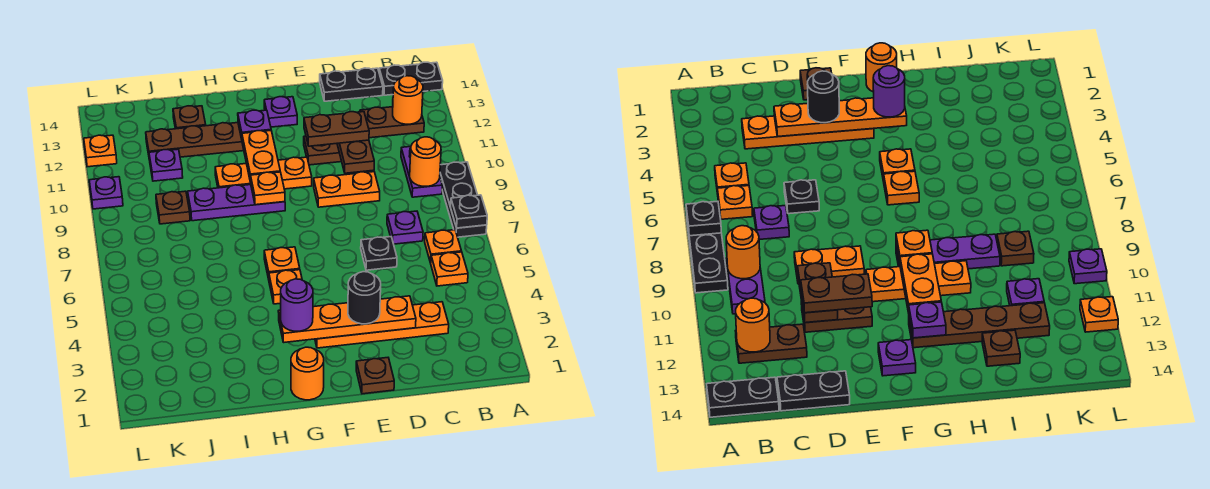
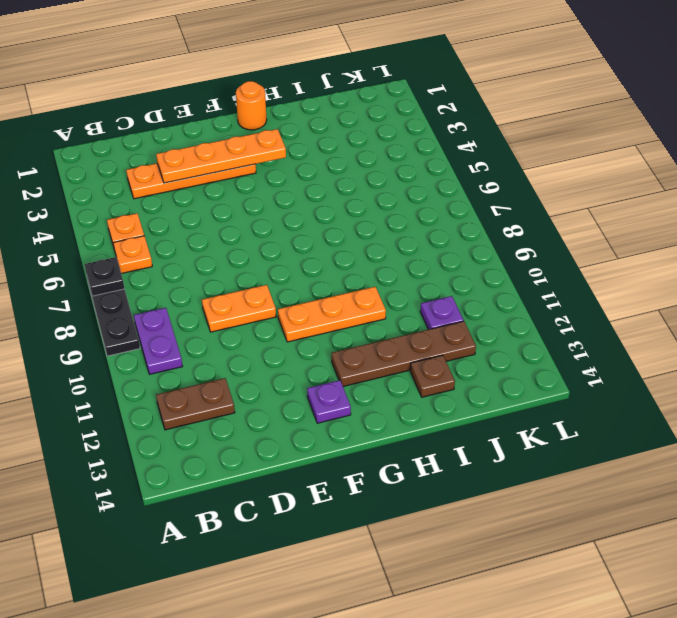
none -> black 1x2 plate [379,62,443,95]
none -> purple 1x1 plate [387,211,423,244]
none -> black 1x2 plate [320,68,383,101]
none -> black 1x1 plate [361,237,397,270]

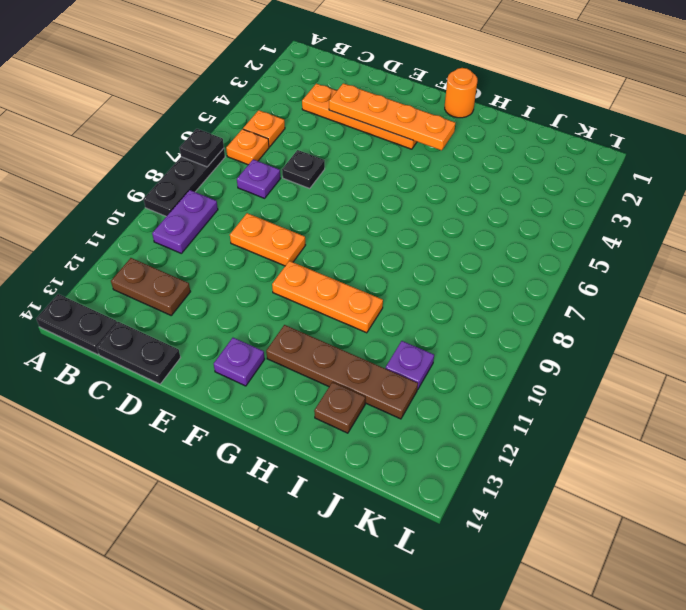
none -> brown 1x2 plate [304,136,342,165]
none -> brown 1x1 plate [356,358,394,394]
none -> orange 1x1 plate [269,270,302,304]
none -> orange 1x1 plate [264,247,300,279]

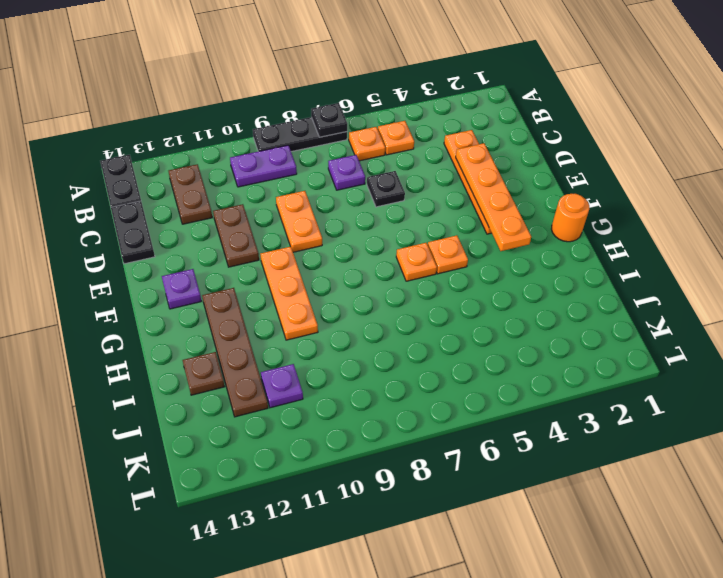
none -> brown 1x1 plate [356,358,394,394]
none -> purple 1x3 plate [188,185,285,221]
none -> brown 1x1 plate [156,191,190,224]
none -> purple 1x1 plate [89,177,123,209]

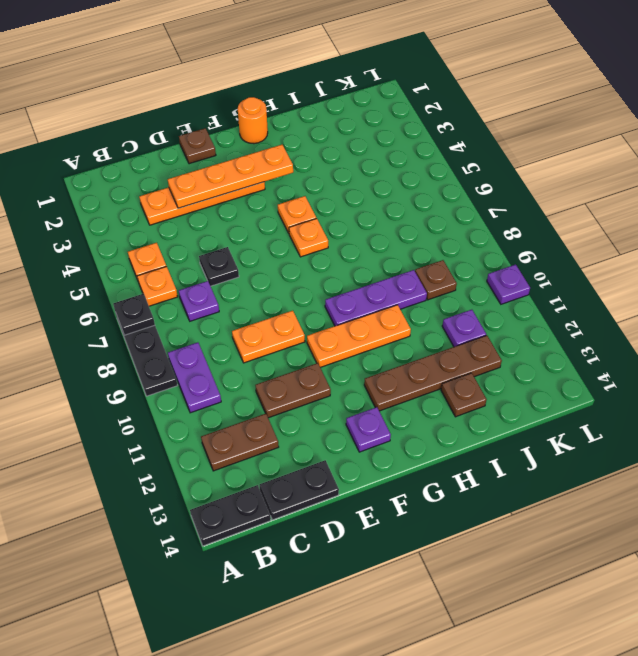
none -> orange 1x1 plate [84,135,117,167]
none -> orange 1x1 round brick [410,137,441,186]
none -> orange 1x1 round brick [393,76,423,124]
none -> brown 1x2 plate [337,140,374,173]

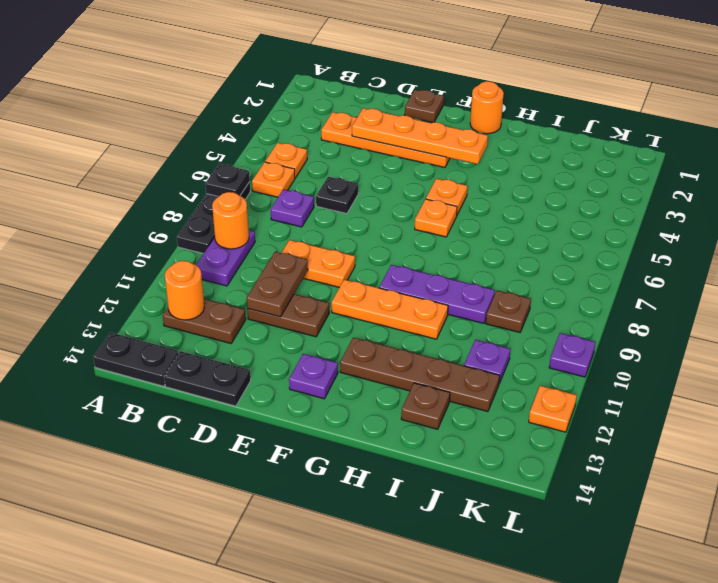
none -> orange 1x1 plate [251,172,285,205]
none -> orange 1x2 plate [242,131,280,183]
none -> purple 1x1 plate [238,110,271,139]
none -> brown 1x2 plate [304,112,369,146]

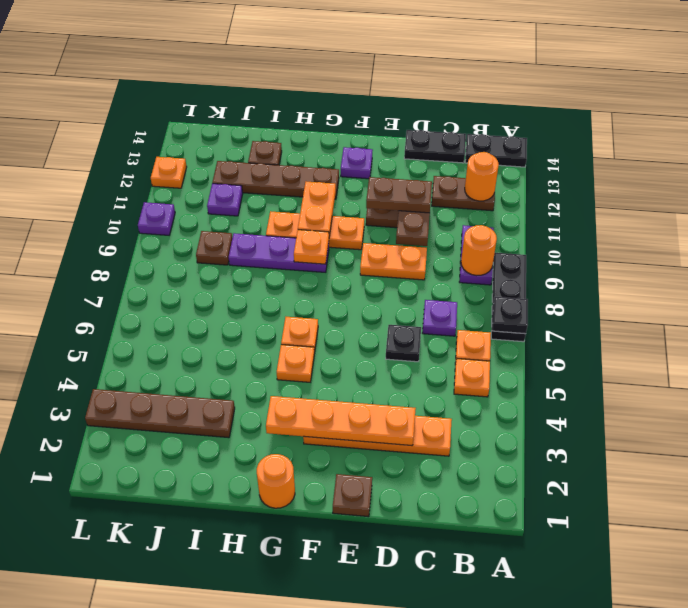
brown 1x4 plate [85,389,235,438] -> none
none -> purple 1x1 plate [238,110,271,139]
none -> black 1x1 round brick [348,272,381,324]
none -> purple 1x1 round brick [281,279,313,331]

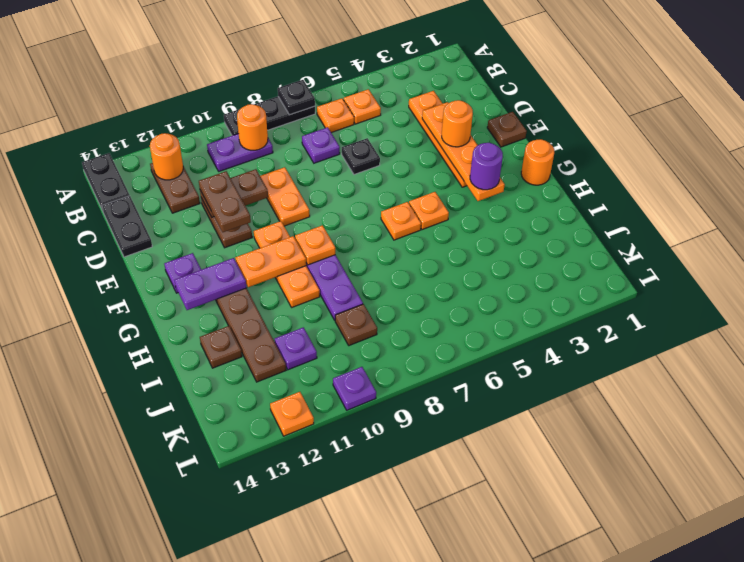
orange 1x1 round brick [442,100,473,147] -> black 1x1 round brick [348,272,381,324]
purple 1x2 plate [175,258,247,310] -> purple 1x1 plate [238,110,271,139]

